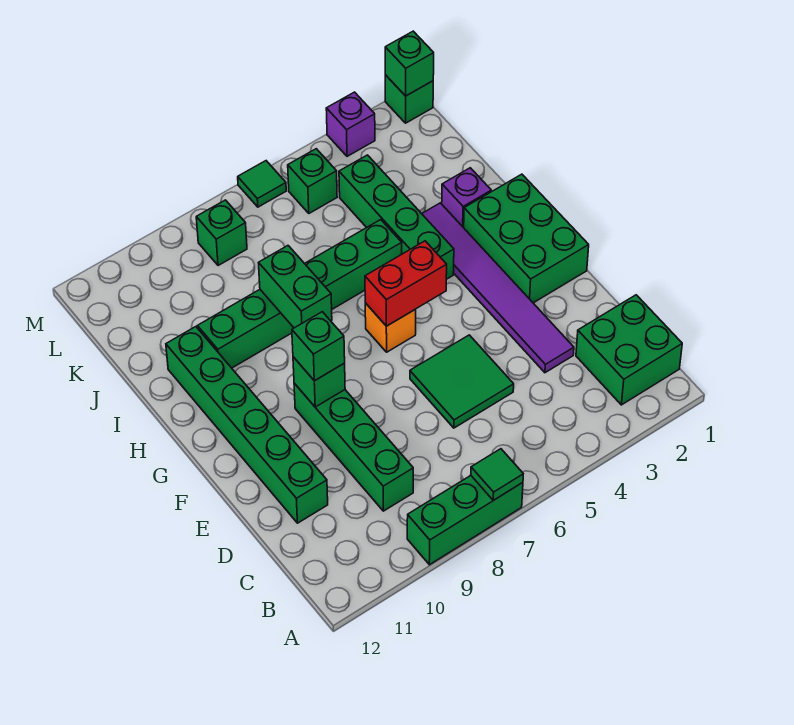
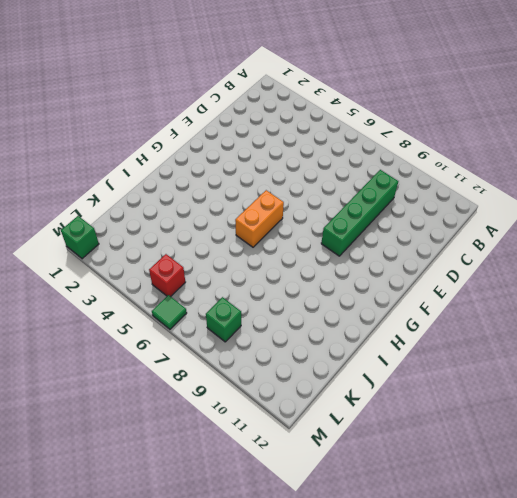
orange 1x2 brick [235,190,284,247] -> orange 1x1 brick [365,303,416,352]
red 1x1 brick [149,254,185,296] -> green 1x1 brick [288,149,337,213]
none -> green 1x3 brick [407,476,523,565]
none -> green 2x2 brick [576,295,682,405]
none -> purple 1x6 tile [422,203,574,373]

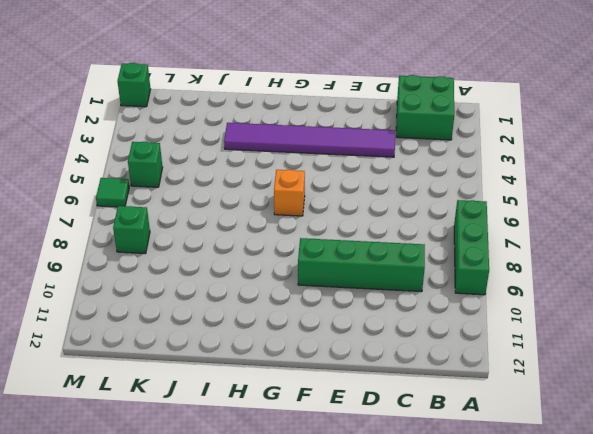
none -> green 2x2 tile [410,335,514,428]
none -> green 1x6 brick [166,327,328,523]
none -> green 2x3 brick [464,174,589,303]

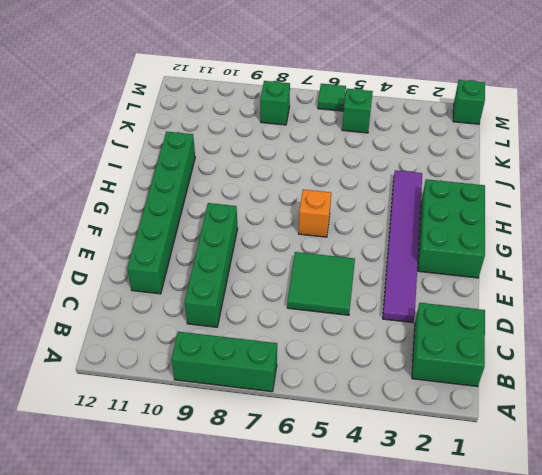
none -> green 1x4 brick [339,155,454,279]
none -> purple 1x1 brick [442,168,491,228]
none -> green 1x6 brick [197,220,402,368]

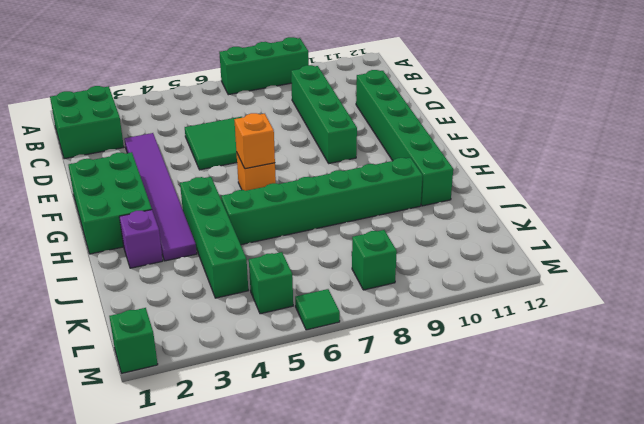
orange 1x1 brick [234,113,275,169] -> red 1x2 brick [365,241,447,326]
none -> purple 1x1 brick [326,92,375,156]
none -> green 1x1 tile [471,449,523,500]
none -> green 1x1 brick [293,357,345,407]

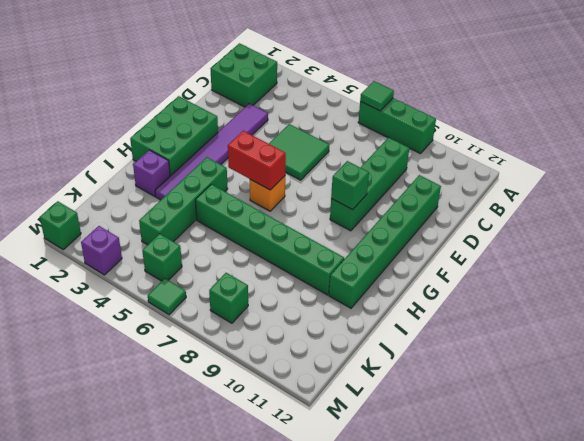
none -> green 1x2 brick [259,246,332,328]
none -> green 1x1 brick [385,31,434,96]
none -> green 1x1 brick [292,312,345,381]

